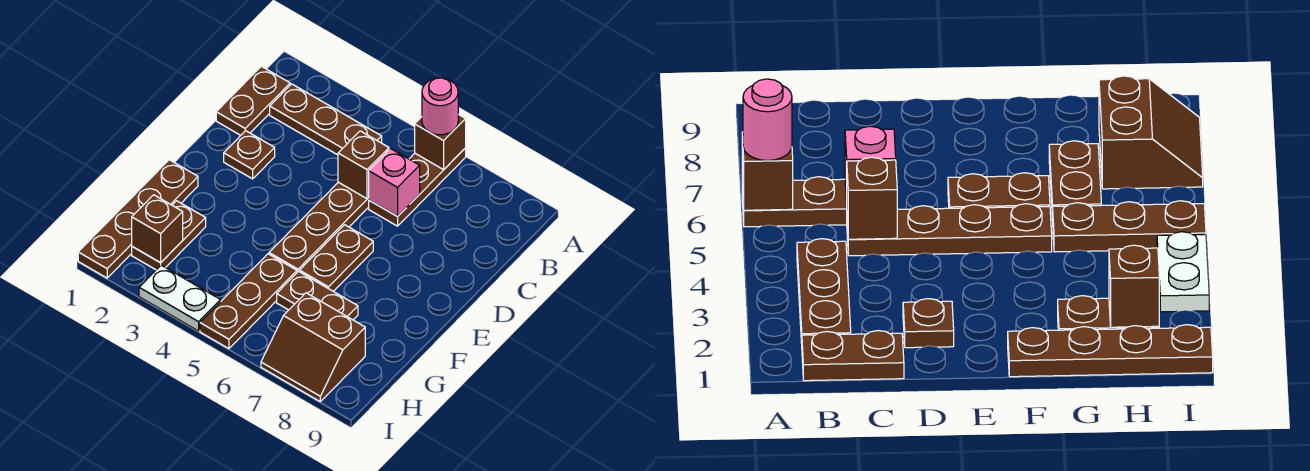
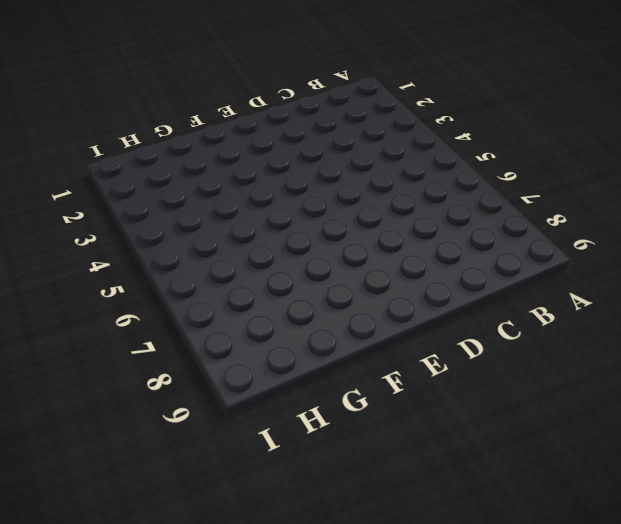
none -> brown 1x3 plate [369,148,466,226]
none -> brown 1x2 plate [216,66,290,135]
none -> brown 1x3 plate [270,84,382,155]

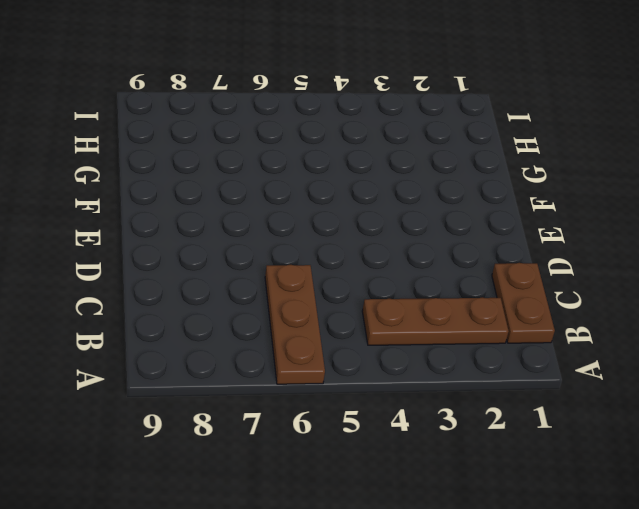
none -> brown 1x4 plate [269,182,369,272]
none -> brown 1x1 plate [224,131,275,179]
none -> brown 1x2 plate [300,225,373,291]

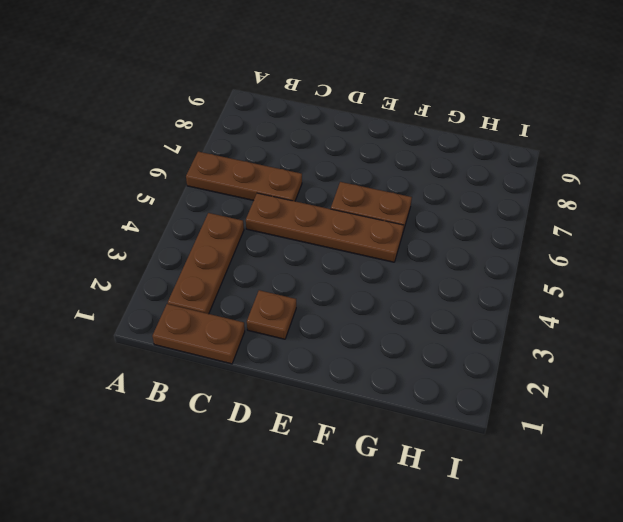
none -> brown 1x4 plate [78,160,198,278]
none -> brown 1x2 plate [132,201,206,270]
none -> brown 1x3 plate [200,254,297,349]

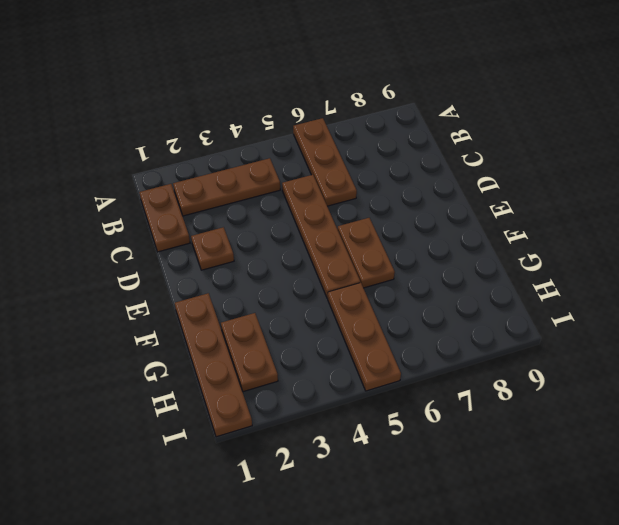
none -> brown 1x2 plate [277,272,358,320]
none -> brown 2x2 slope [261,293,365,401]
none -> white 1x2 plate [139,265,221,331]

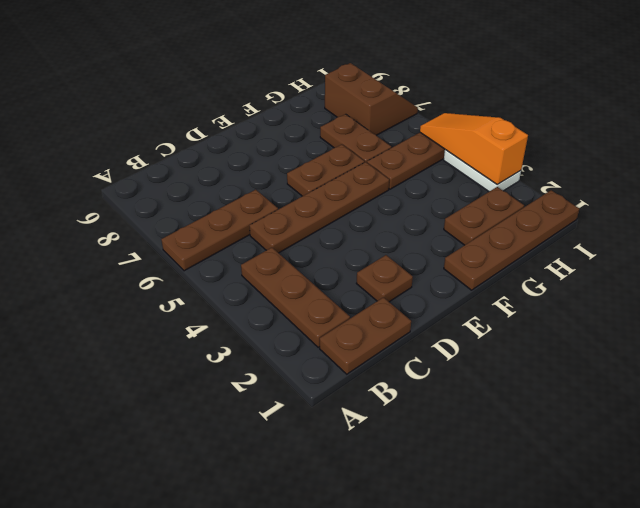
orange 1x3 slope [420,113,528,185] -> none
none -> brown 1x1 brick [415,114,466,170]
none -> brown 1x1 brick [338,131,389,199]
none -> pink 1x1 brick [369,149,420,217]

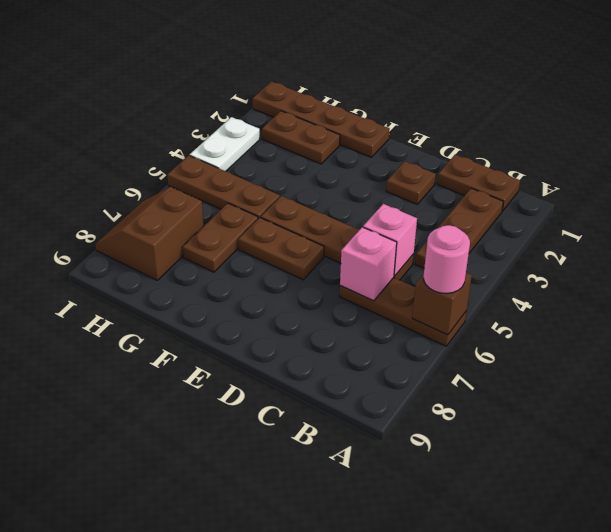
pink 1x1 brick [363,204,417,276] -> brown 1x1 brick [338,131,389,199]
none -> brown 1x1 brick [132,195,183,263]

